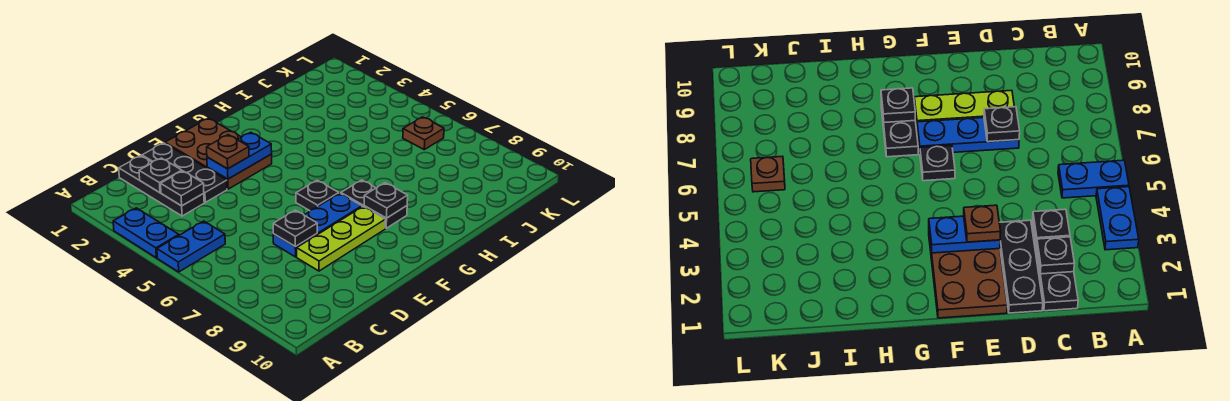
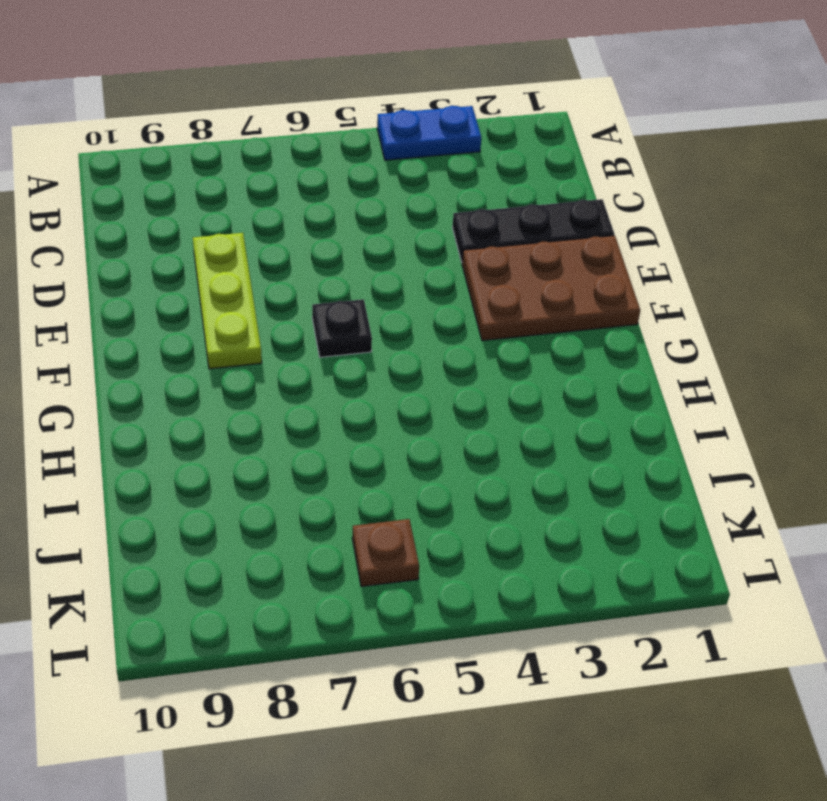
none -> blue 1x2 plate [157,221,225,272]
none -> black 1x3 plate [119,156,204,216]
none -> blue 1x3 plate [273,193,362,257]

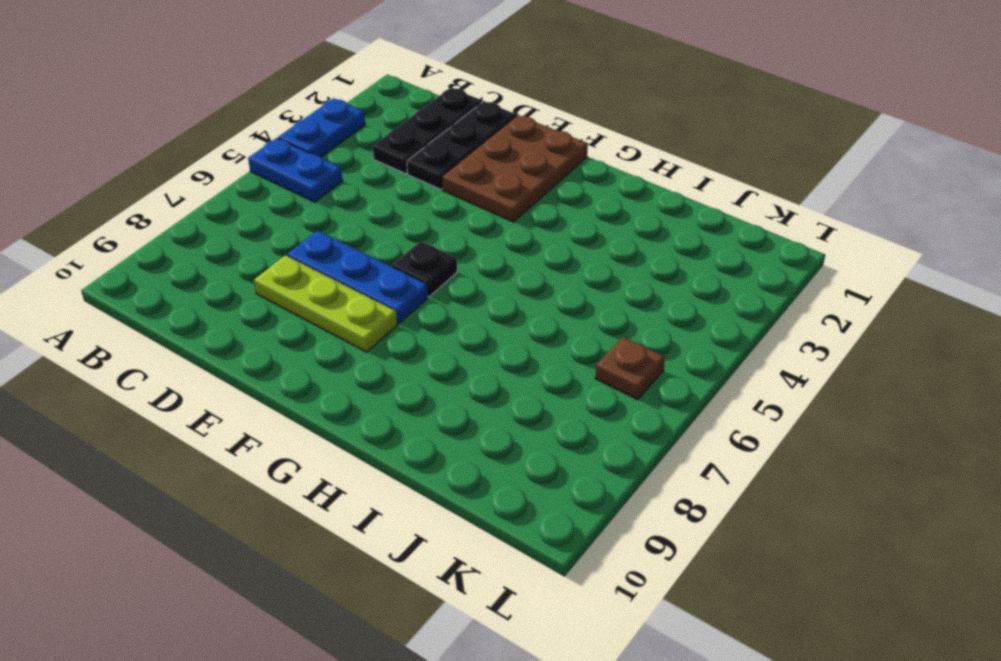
none -> black 1x2 plate [341,180,407,228]
none -> black 1x1 plate [139,158,182,193]
none -> black 1x1 plate [161,171,204,206]

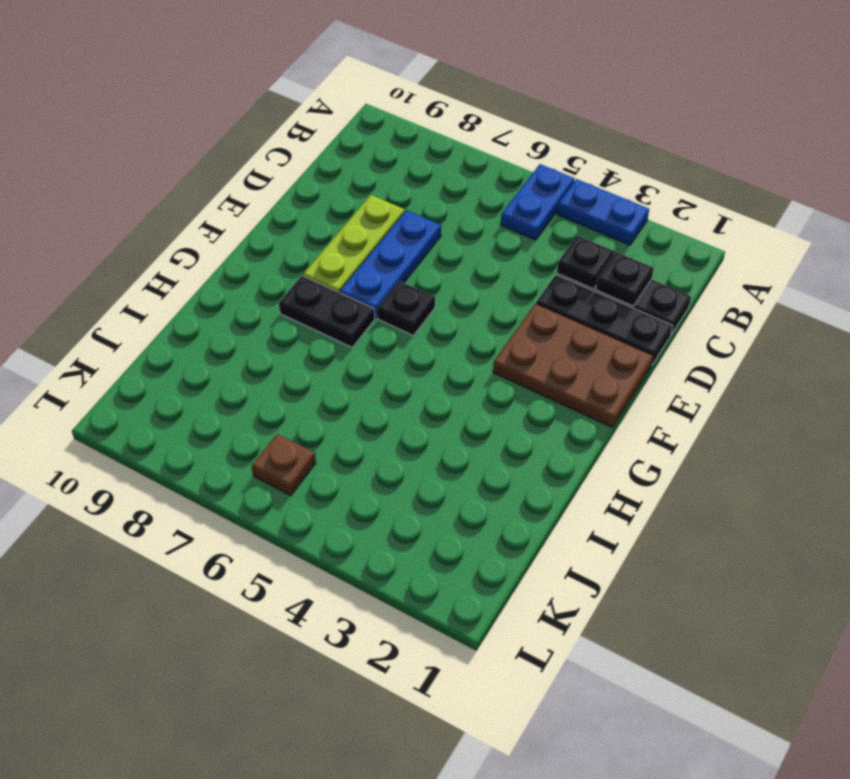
none -> black 1x1 plate [273,210,317,247]
none -> blue 1x2 plate [207,132,272,179]
none -> black 1x1 plate [364,183,408,218]

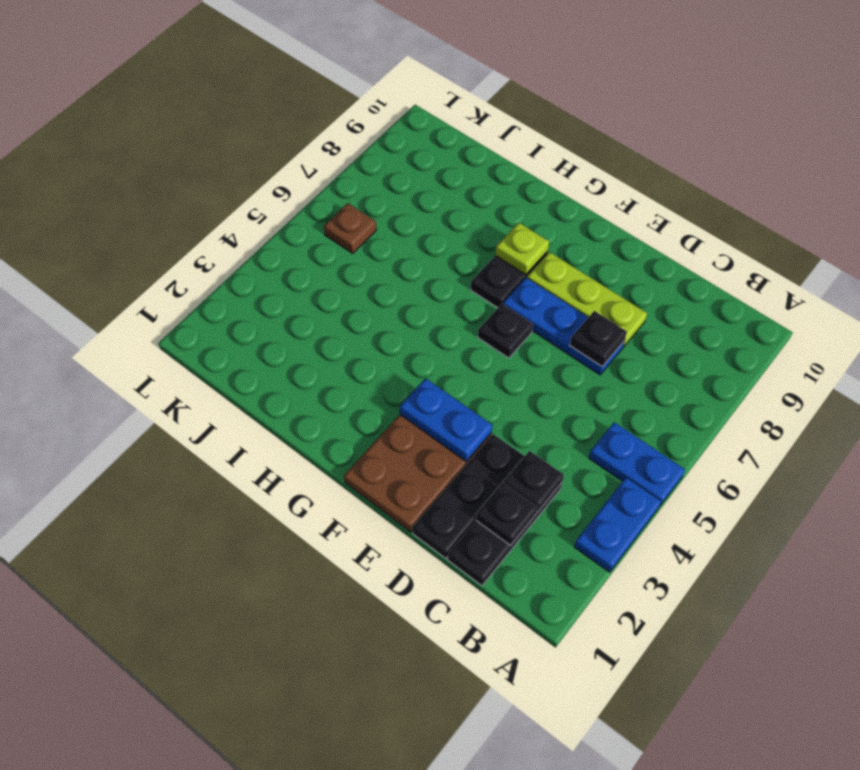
lime 1x1 plate [495,223,549,275] -> black 1x1 plate [364,183,408,218]
none -> brown 1x1 plate [207,135,249,169]

